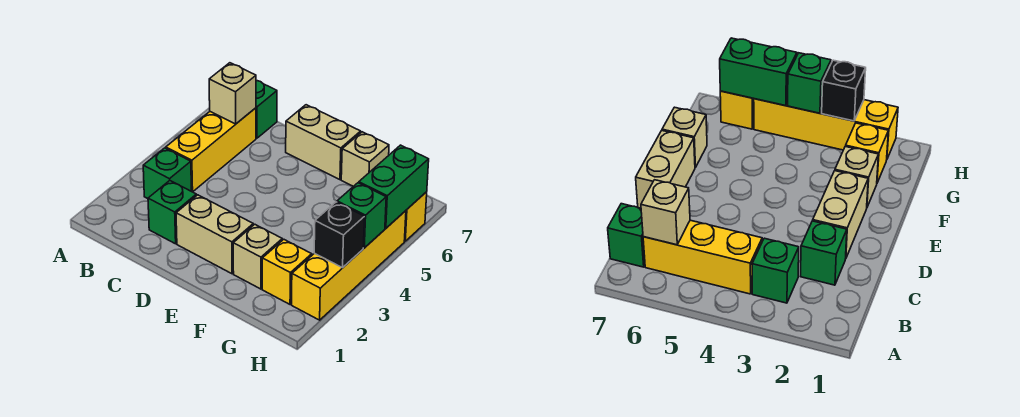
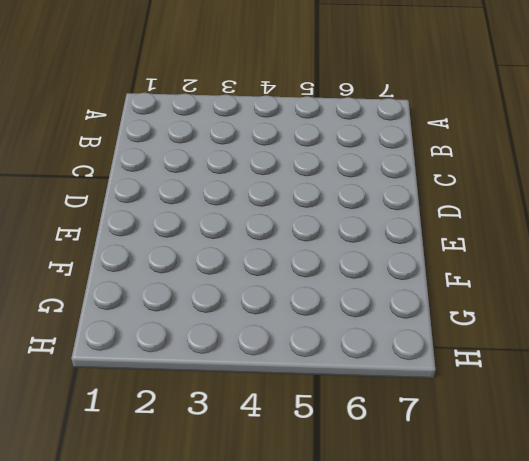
none -> green 1x1 brick [143,148,191,199]
none -> yellow 1x3 brick [166,108,256,192]
none -> green 1x1 brick [256,80,277,138]

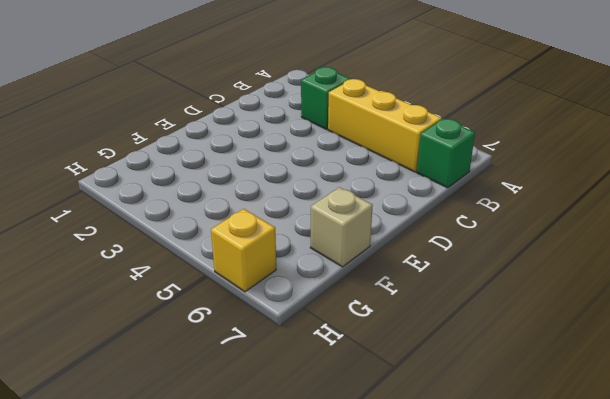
none -> green 1x1 brick [148,181,196,244]
none -> tan 1x2 brick [176,195,253,274]
none -> tan 1x2 brick [286,105,361,180]

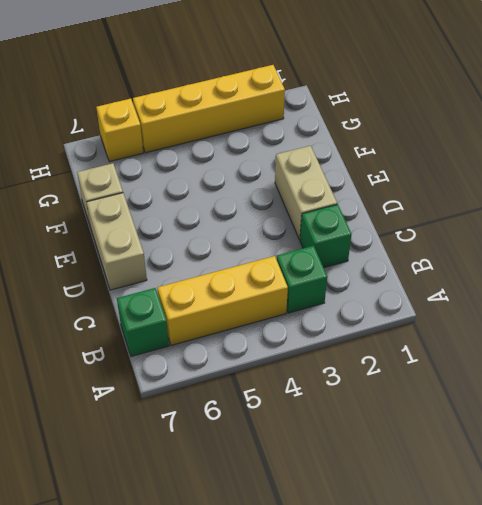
none -> tan 1x1 brick [233,224,282,289]
none -> yellow 1x1 brick [262,239,312,304]
none -> tan 1x1 brick [209,63,256,124]

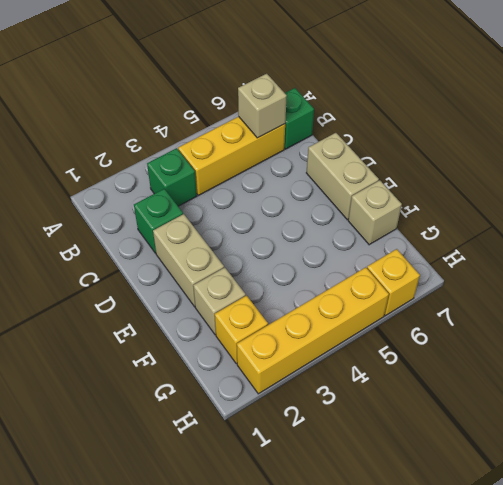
none -> black 1x1 brick [314,202,365,268]
none -> green 1x1 brick [337,183,386,248]
none -> green 1x2 brick [359,145,429,228]

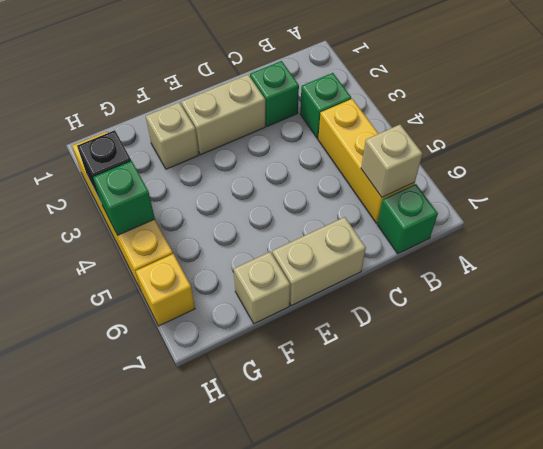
none -> yellow 1x1 brick [262,239,312,304]
none -> green 1x2 brick [359,145,429,228]

